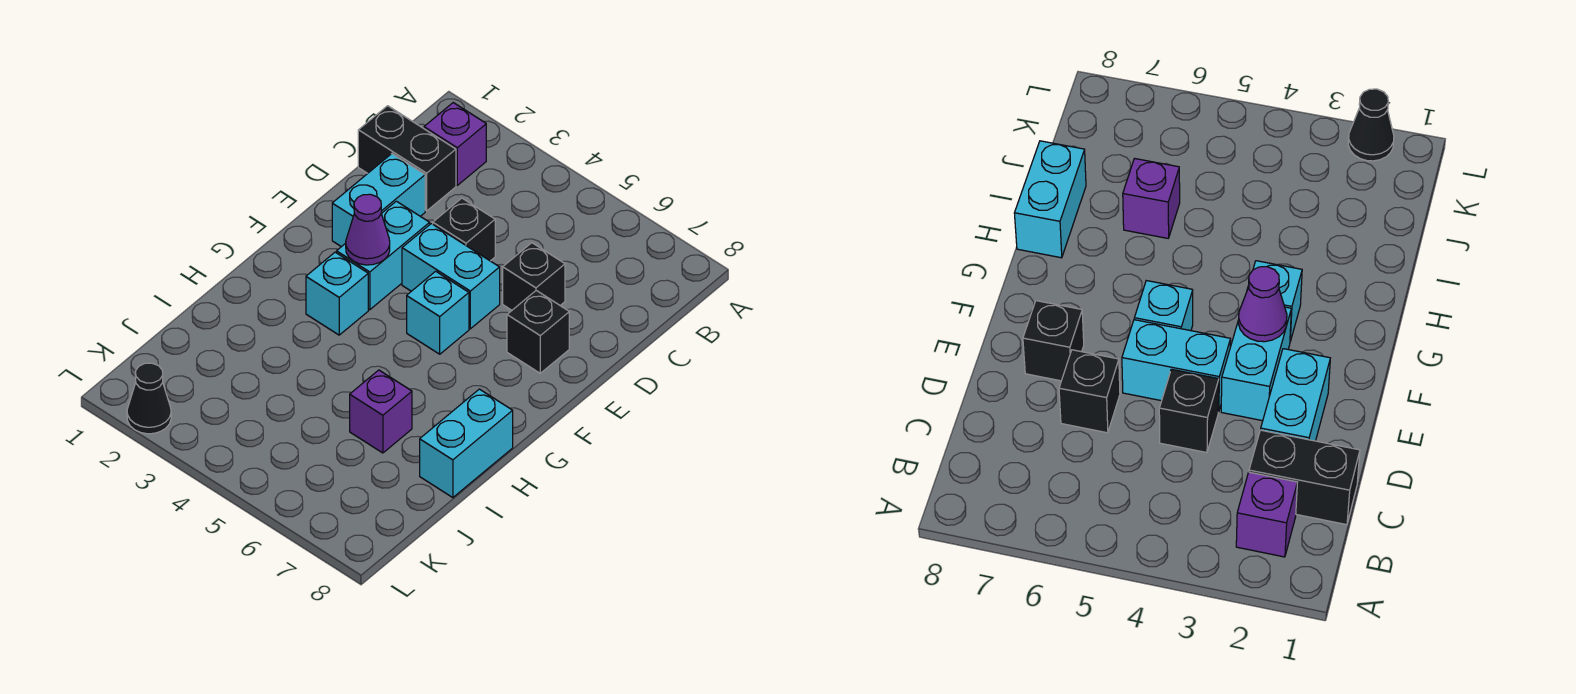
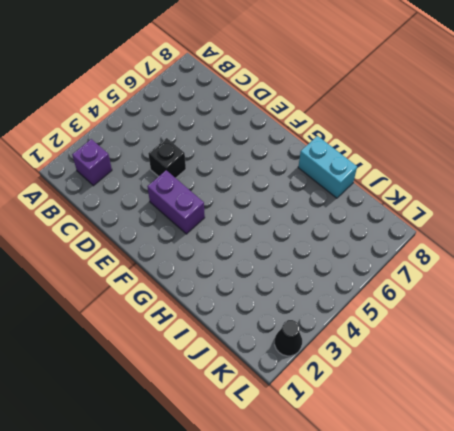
purple 1x2 brick [147,170,205,234] -> cyan 1x2 brick [337,201,430,310]
none -> black 1x2 brick [358,106,456,211]
none -> cyan 1x2 brick [332,154,425,247]
none -> black 1x1 brick [503,243,565,310]

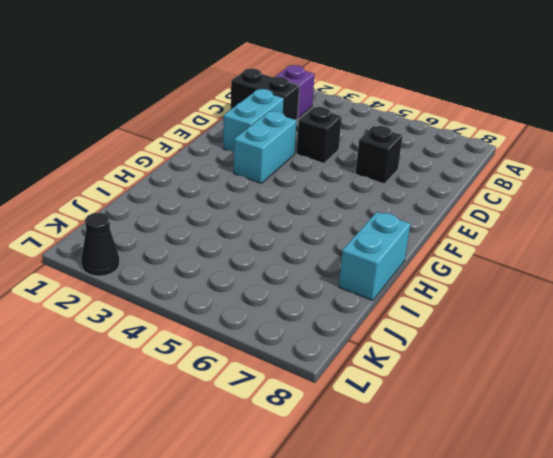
none -> cyan 1x2 brick [402,224,500,329]
none -> black 1x1 brick [507,291,569,373]
none -> cyan 1x1 brick [407,271,469,354]

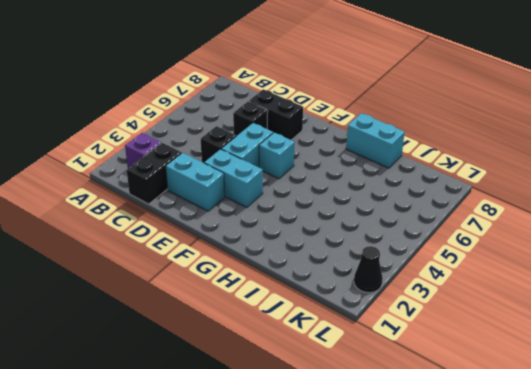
black 1x2 brick [249,89,303,140] -> black 1x1 brick [507,291,569,373]
none -> cyan 1x1 brick [306,252,368,335]
none -> purple 1x1 brick [350,370,412,453]
none -> purple 1x1 cone [346,194,390,265]

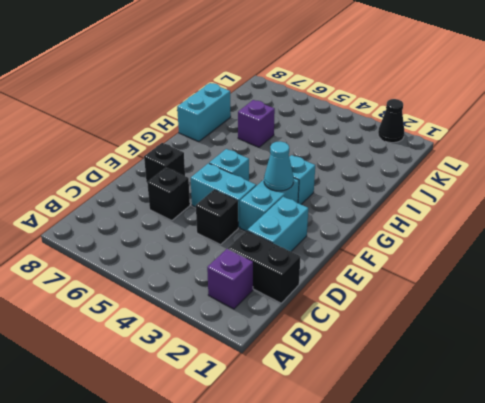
cyan 1x1 cone [264,141,294,191] -> purple 1x1 cone [346,194,390,265]

